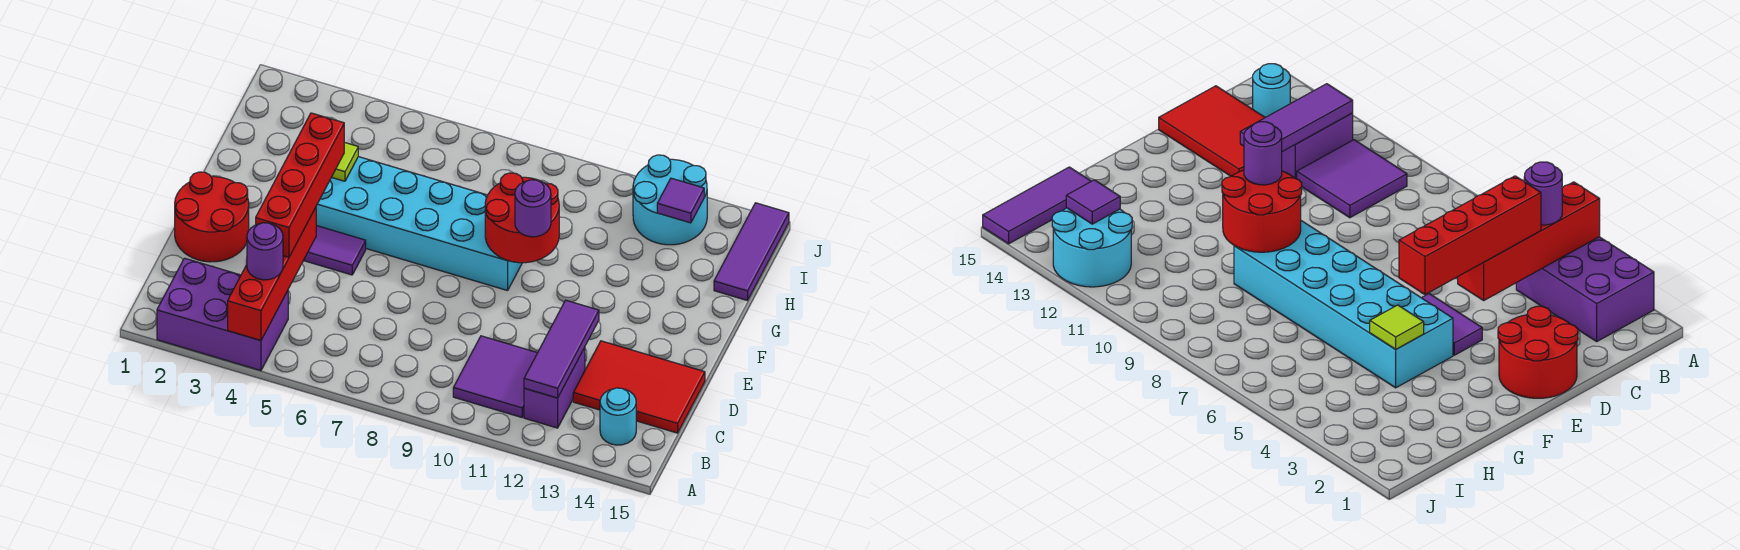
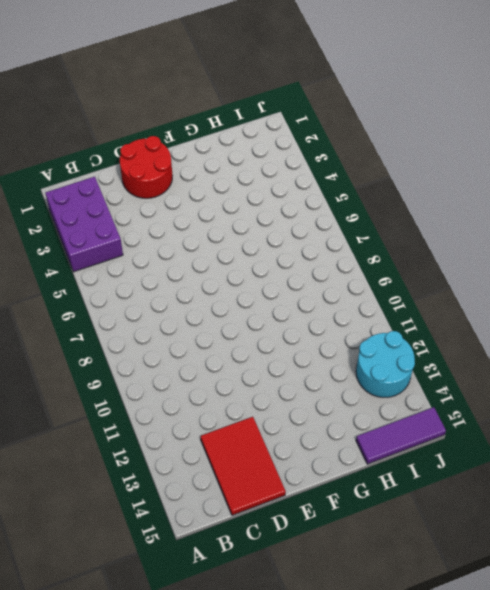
none -> purple 2x2 tile [453,336,537,417]
none -> purple 1x2 brick [524,347,585,428]
none -> cyan 1x1 round brick [600,388,636,445]

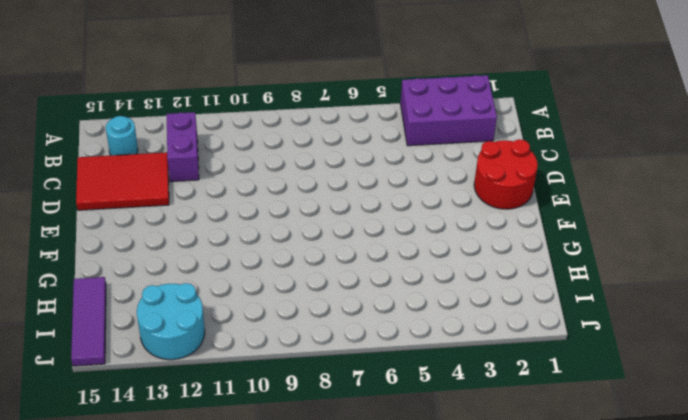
none -> purple 2x2 tile [453,336,537,417]
none -> purple 1x2 tile [304,226,366,275]
none -> cyan 2x6 brick [316,157,522,291]

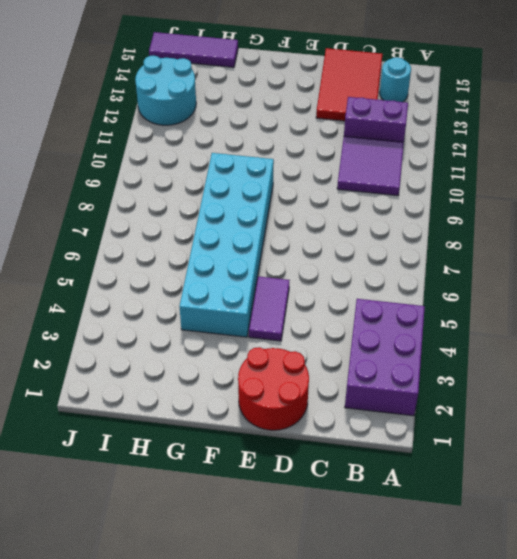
none -> red 1x4 brick [228,208,316,341]
none -> purple 1x3 tile [524,300,599,398]
none -> red 2x2 round brick [485,173,559,263]

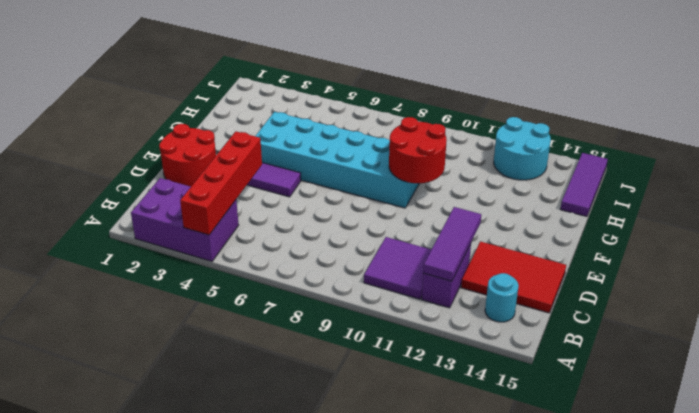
none -> lime 1x1 tile [332,142,358,181]
none -> purple 1x1 tile [657,178,704,223]
none -> purple 1x1 round brick [247,223,283,280]

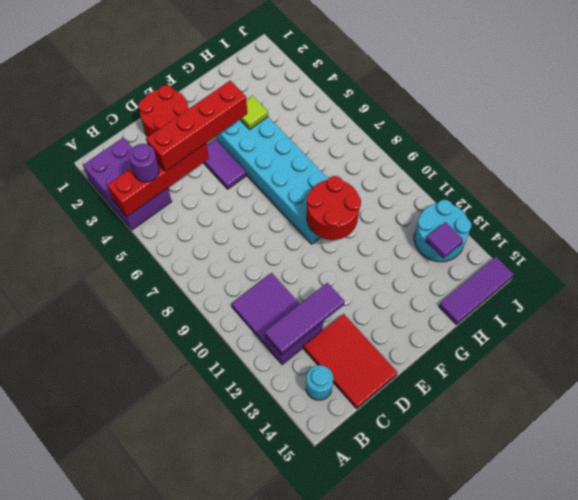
none -> purple 1x1 round brick [515,180,551,237]

